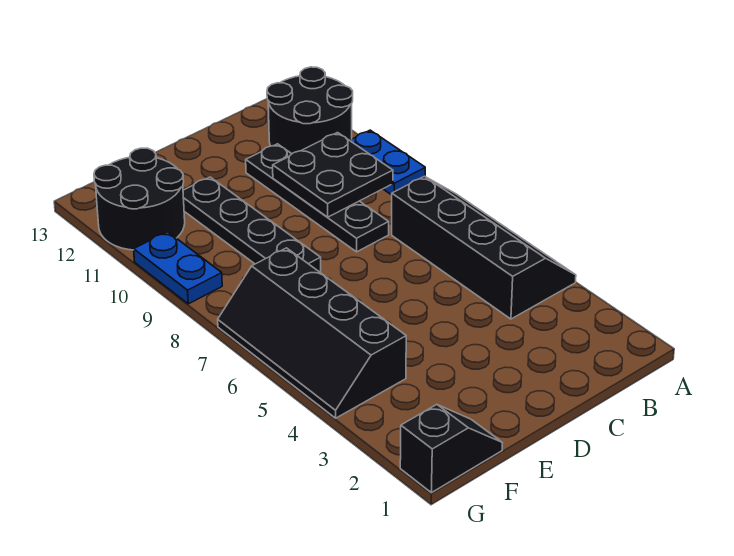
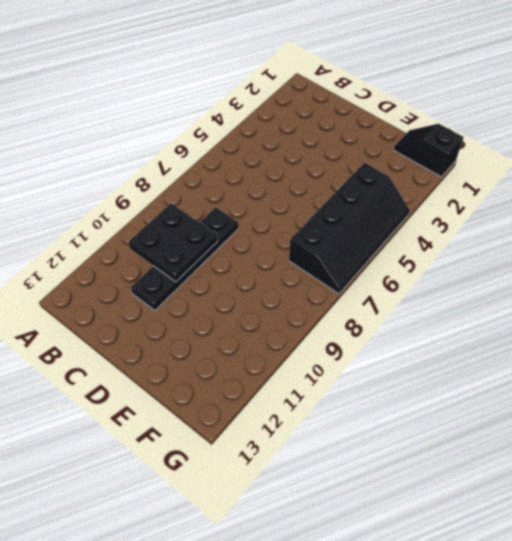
none -> black 2x4 slope [392,176,576,319]
none -> blue 1x2 plate [350,130,425,195]

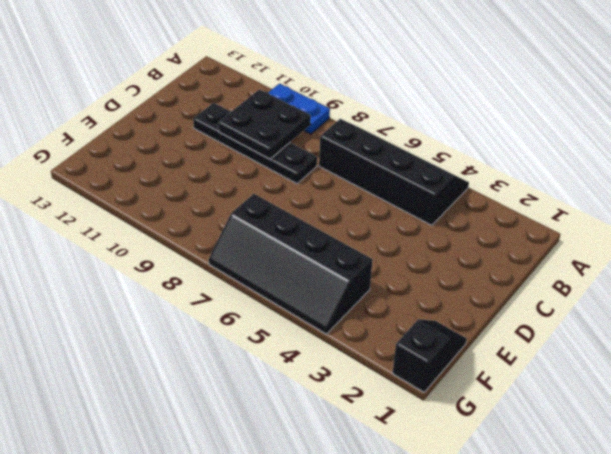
none -> black 2x2 round brick [267,67,353,154]
none -> black 1x4 plate [183,177,321,272]

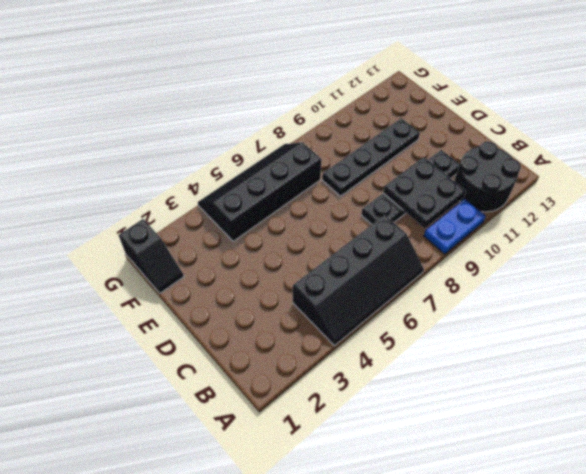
none -> black 2x2 round brick [94,148,185,250]
none -> blue 1x2 plate [134,232,222,304]

